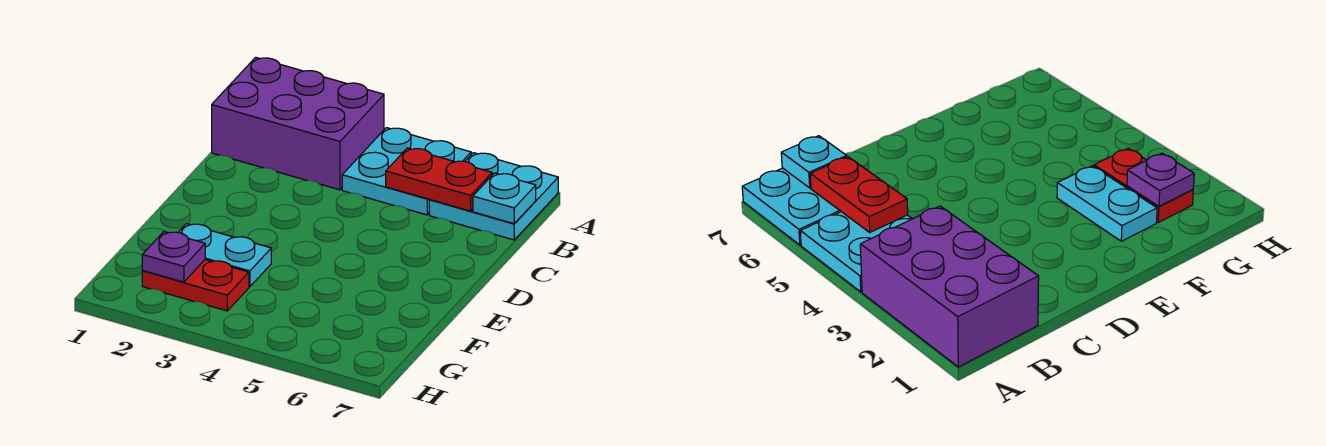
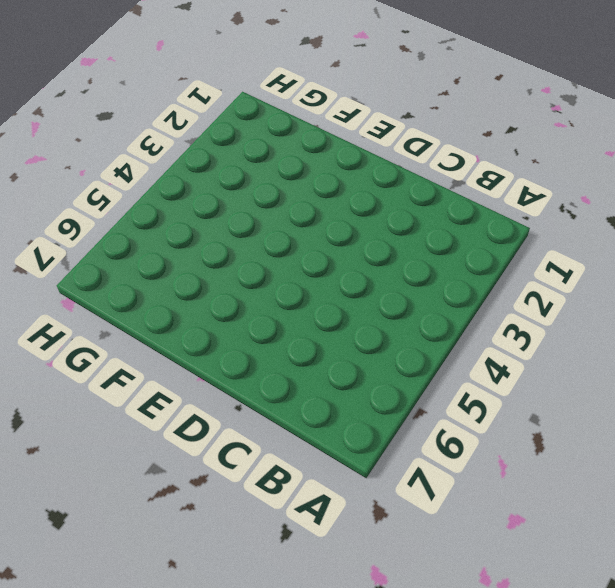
none -> purple 2x3 brick [212,57,384,190]
none -> cyan 2x2 plate [342,128,471,215]

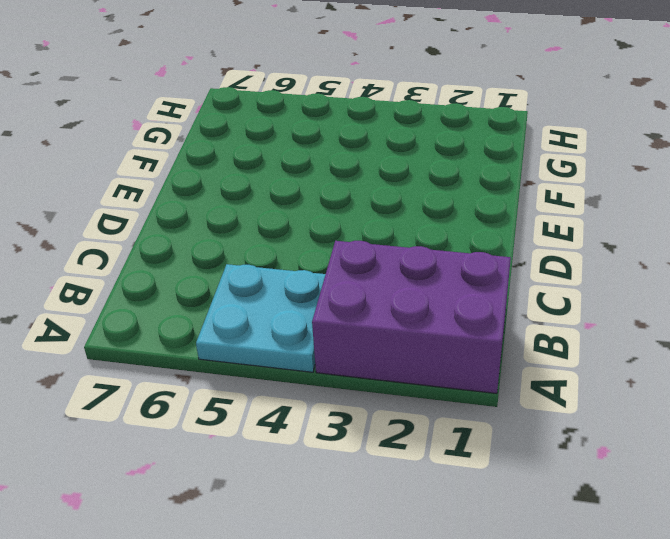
none -> cyan 2x2 plate [429,153,558,240]
none -> cyan 1x2 plate [178,224,271,287]

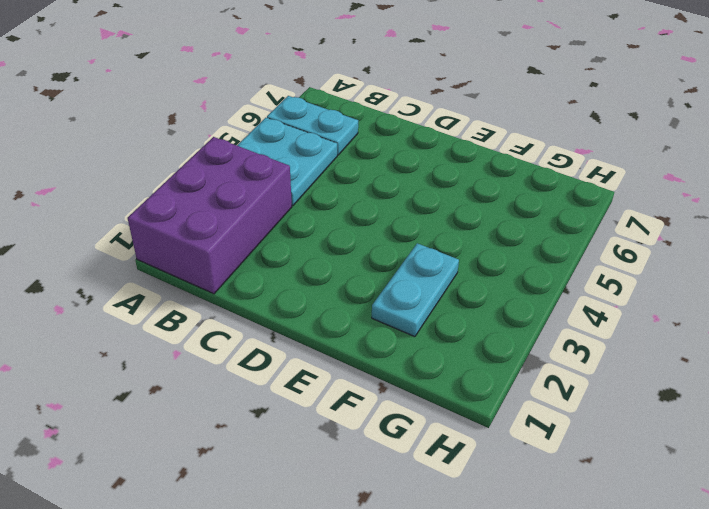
cyan 1x2 plate [267,96,358,155] -> cyan 2x2 plate [429,153,558,240]
none -> red 1x2 plate [142,260,249,311]
none -> red 1x2 plate [386,148,492,211]

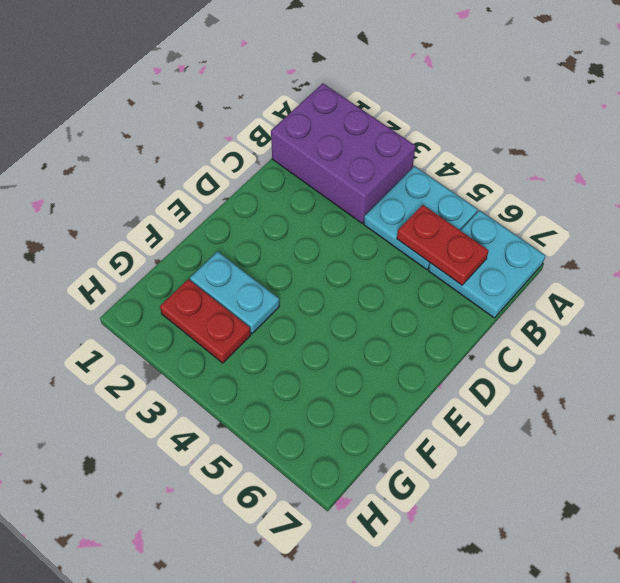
none -> cyan 1x1 plate [473,173,536,224]
none -> purple 1x1 plate [142,232,205,282]

